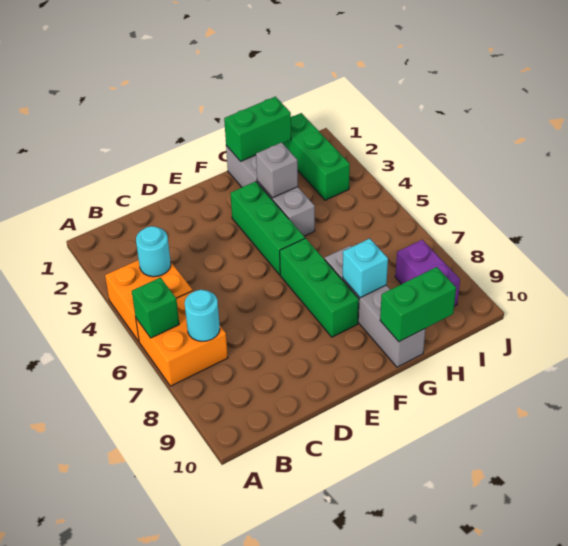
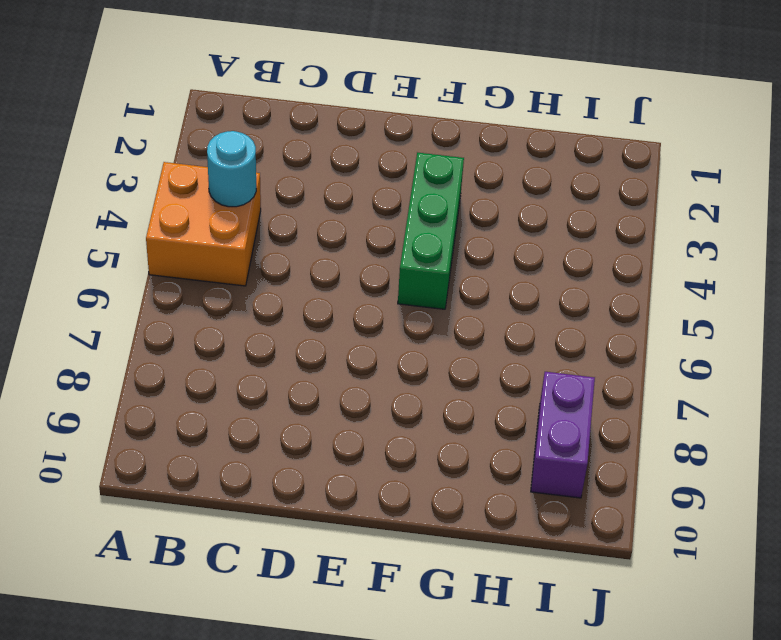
none -> orange 2x2 brick [136,291,228,386]
none -> green 1x3 brick [280,238,359,337]
none -> grey 1x4 brick [226,146,315,236]

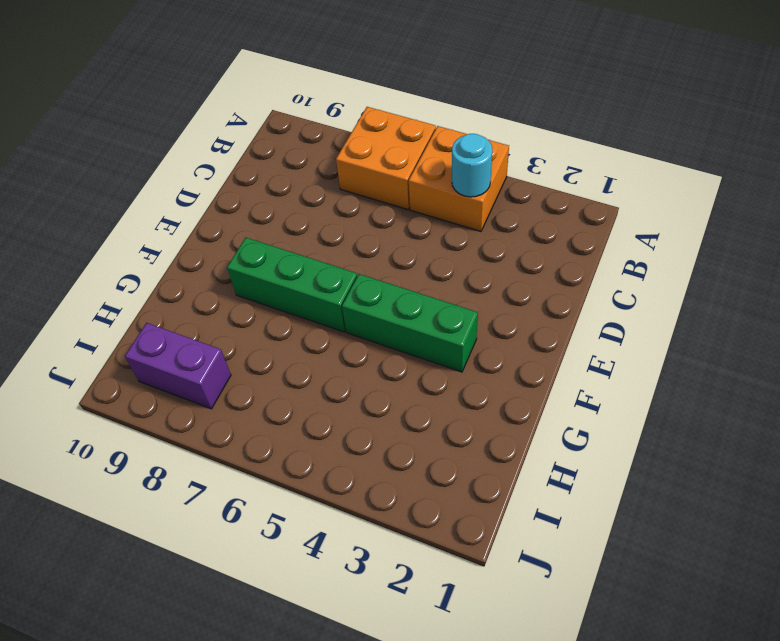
none -> grey 1x4 brick [226,146,315,236]
none -> grey 1x4 brick [325,245,426,367]
none -> green 1x3 brick [283,113,350,200]

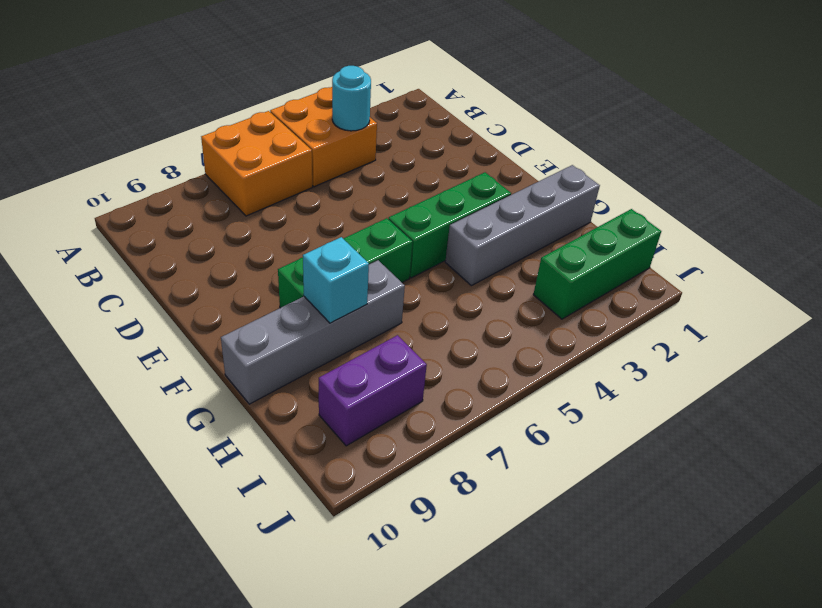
none -> green 1x1 brick [132,278,179,338]
none -> cyan 1x1 round brick [185,290,220,341]
none -> green 1x2 brick [224,97,291,161]

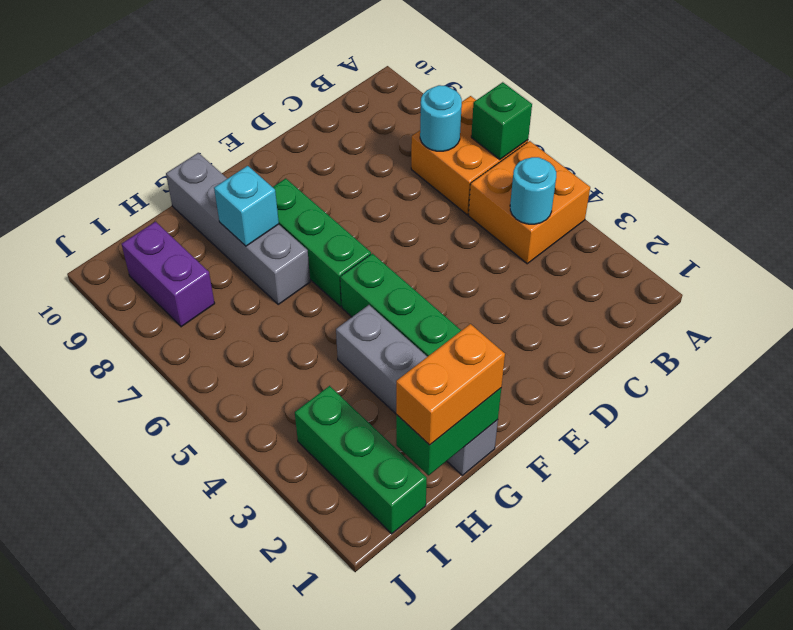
orange 1x2 brick [396,324,505,445] -> none
none -> grey 1x1 brick [256,143,298,198]
none -> green 1x2 brick [380,267,456,342]

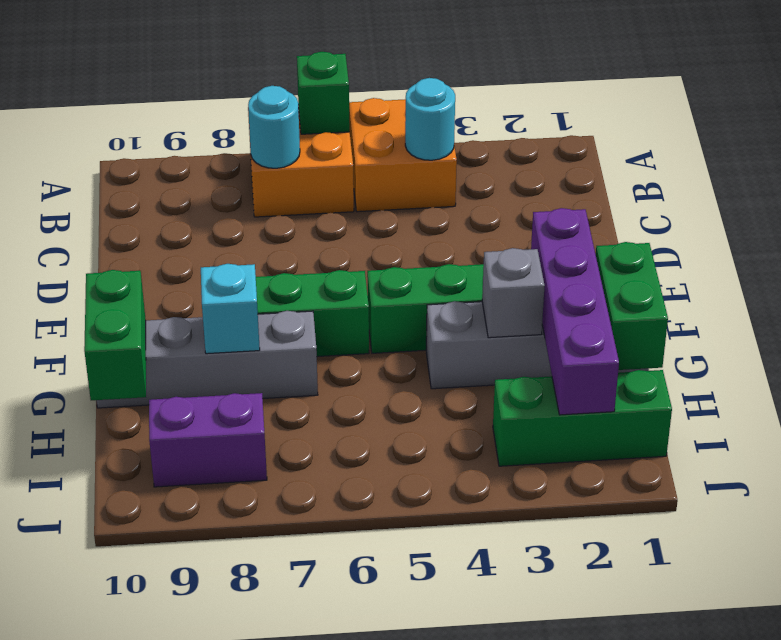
purple 1x4 brick [531,208,619,415] -> none

